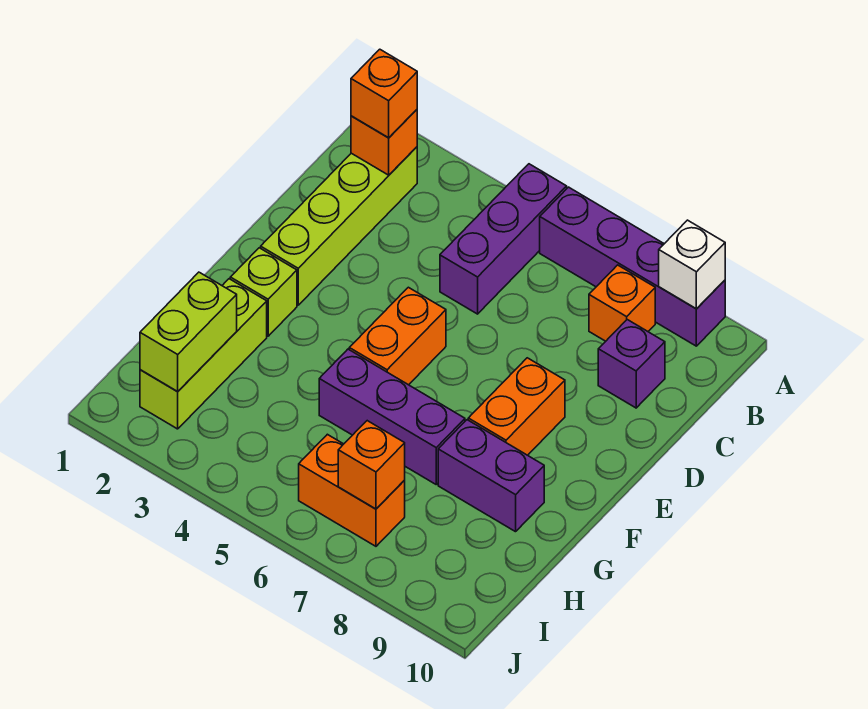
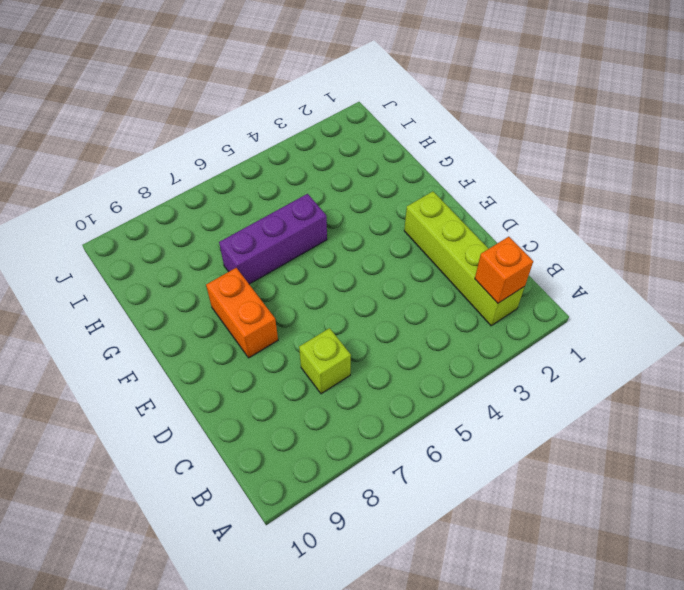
lime 1x1 brick [299,328,351,394] -> lime 1x1 brick moved to [230,248,297,336]
none -> purple 1x3 brick [440,164,567,314]
none -> purple 1x4 brick [540,187,725,346]
none -> orange 1x1 brick [589,265,655,341]

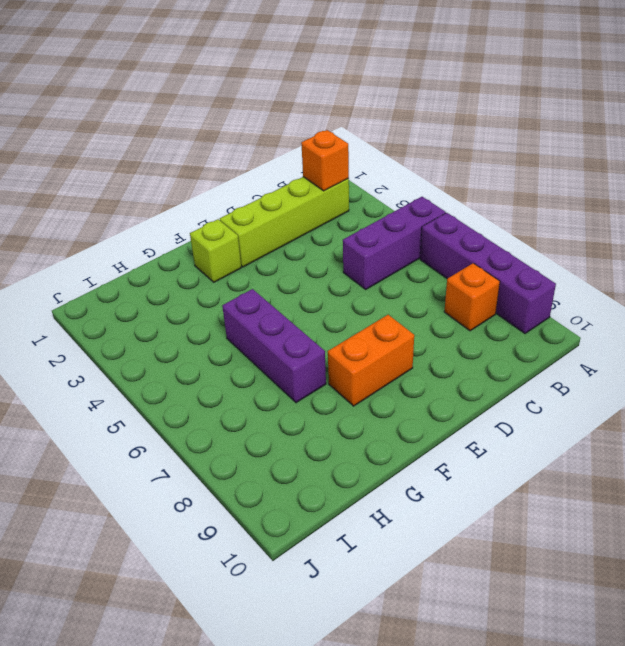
none -> purple 1x1 brick [598,320,665,408]
none -> orange 1x2 brick [349,287,446,385]
none -> lime 1x3 brick [140,279,267,429]

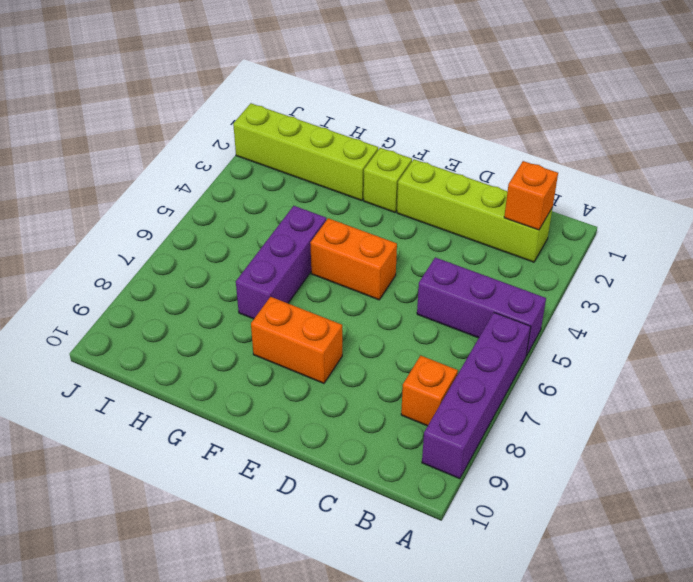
lime 1x4 brick [233,103,378,201] -> lime 1x3 brick [140,279,267,429]
none -> purple 1x1 brick [598,320,665,408]
none -> purple 1x2 brick [438,420,544,532]
none -> orange 1x2 brick [299,434,405,546]

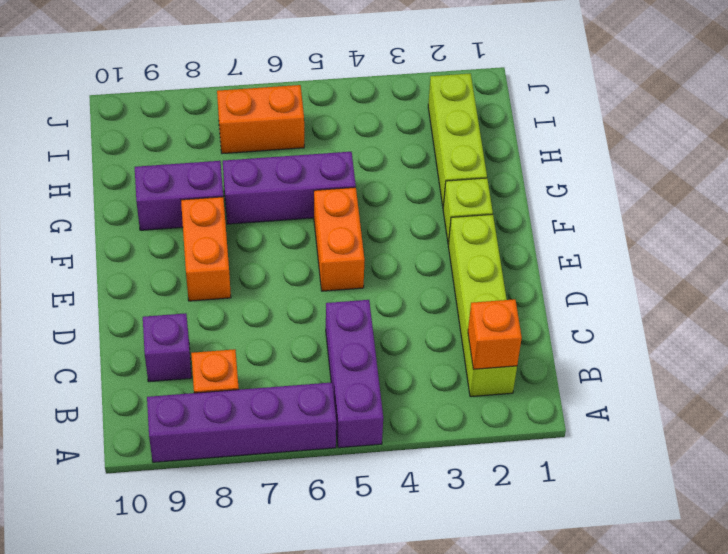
none -> white 1x1 brick [659,220,725,309]
none -> lime 1x2 brick [140,272,237,392]
none -> orange 1x1 brick [338,421,405,509]

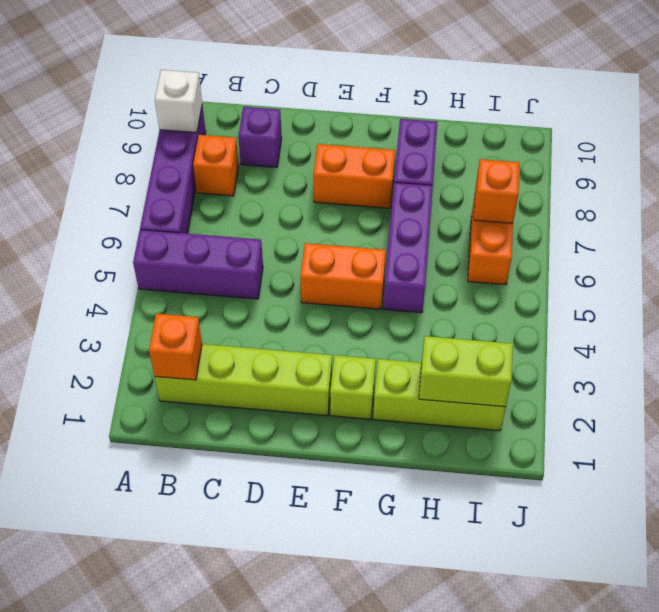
none -> orange 1x1 brick [351,49,417,138]

